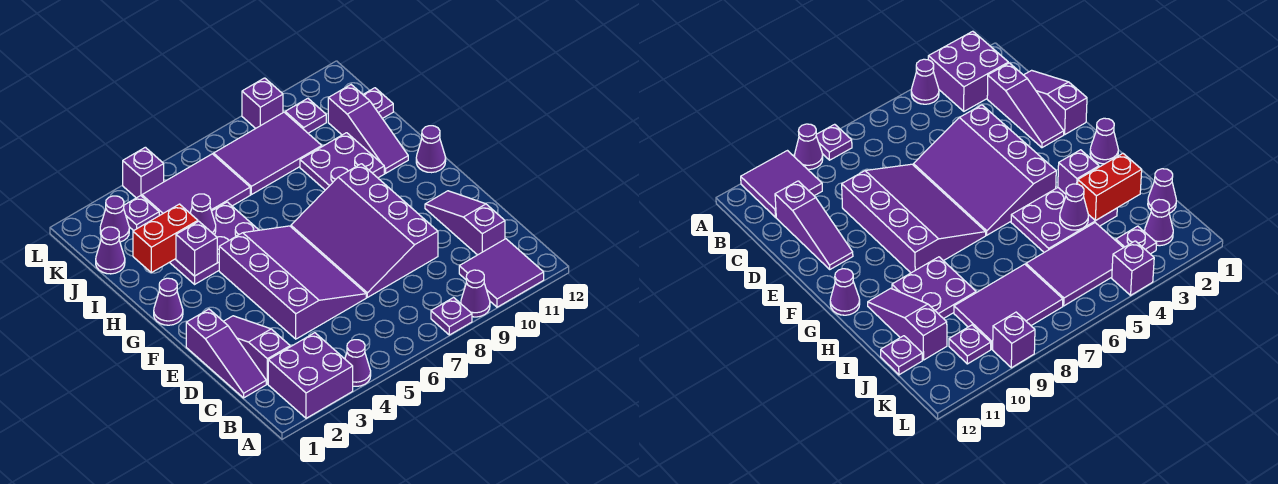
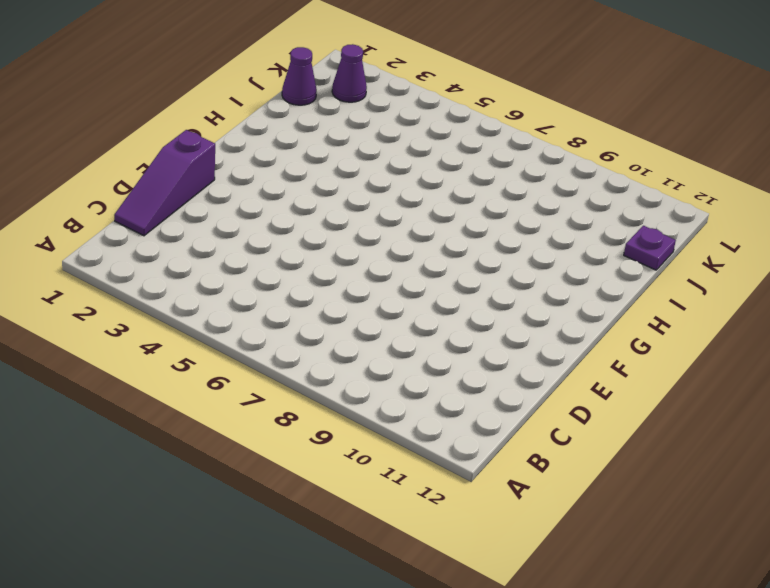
none -> purple 2x2 brick [268,333,353,418]
none -> purple 1x1 cone [345,340,371,386]
none -> purple 1x1 plate [431,298,472,335]

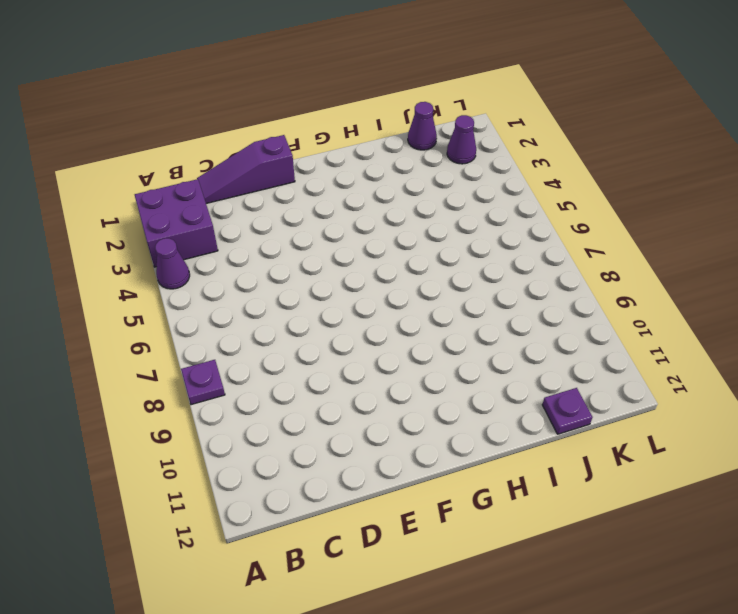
none -> purple 1x1 cone [461,270,490,317]
none -> purple 2x2 tile [459,239,544,307]
none -> purple 1x3 slope [223,316,290,384]

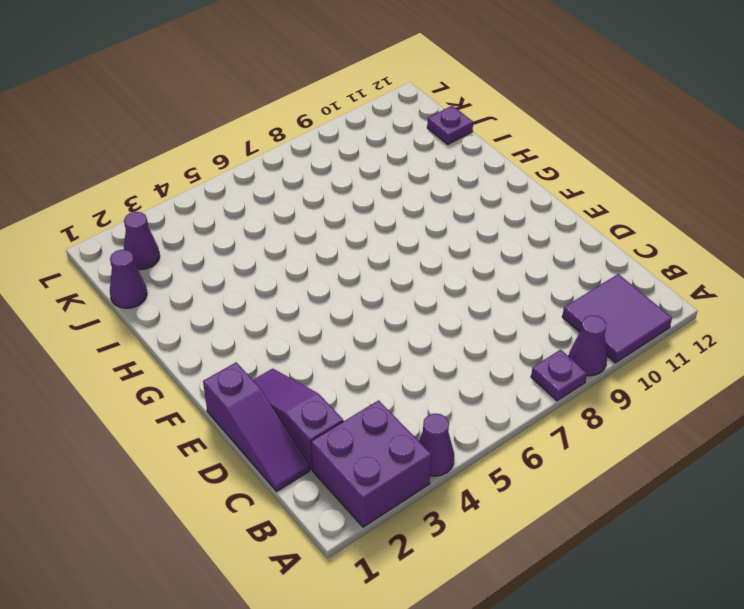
none -> purple 1x3 slope [425,191,505,255]
none -> purple 3x4 slope [219,226,366,339]
none -> purple 3x4 slope [291,164,438,297]

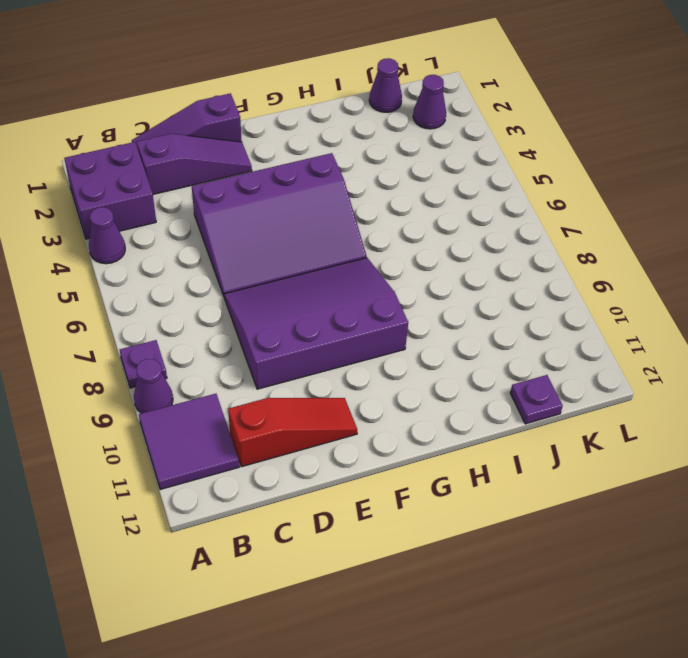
red 1x3 slope [228,398,357,467] -> purple 1x3 slope [425,191,505,255]
none -> purple 1x1 cone [154,278,183,325]
none -> purple 1x1 cone [416,126,446,173]
none -> purple 2x3 plate [170,202,258,284]

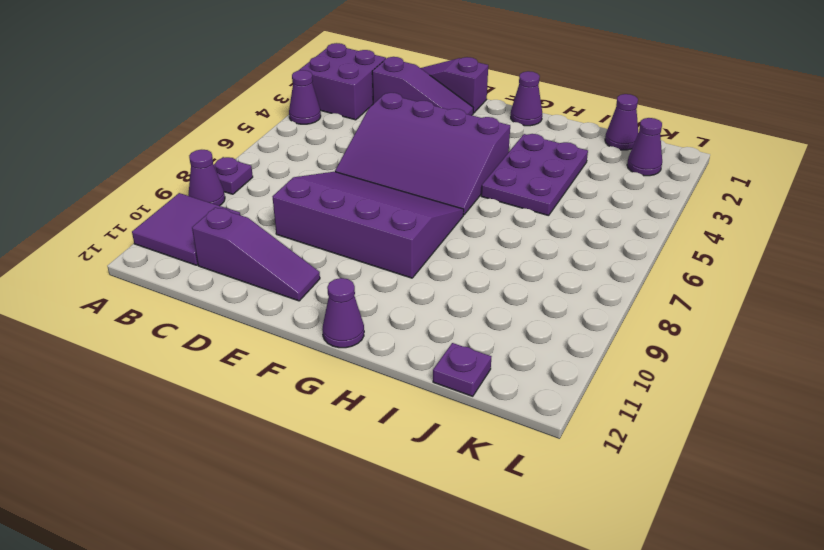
none -> purple 2x2 plate [300,133,384,190]
none -> purple 1x3 slope [328,85,408,173]
none -> purple 2x3 tile [142,154,250,216]

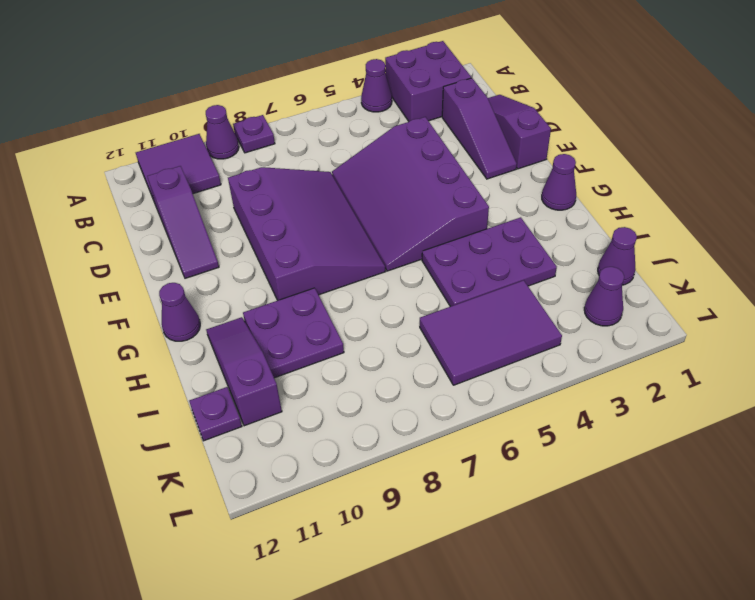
none -> purple 2x3 tile [214,112,322,195]
none -> purple 1x1 plate [124,196,159,231]
none -> purple 1x1 plate [285,98,326,133]

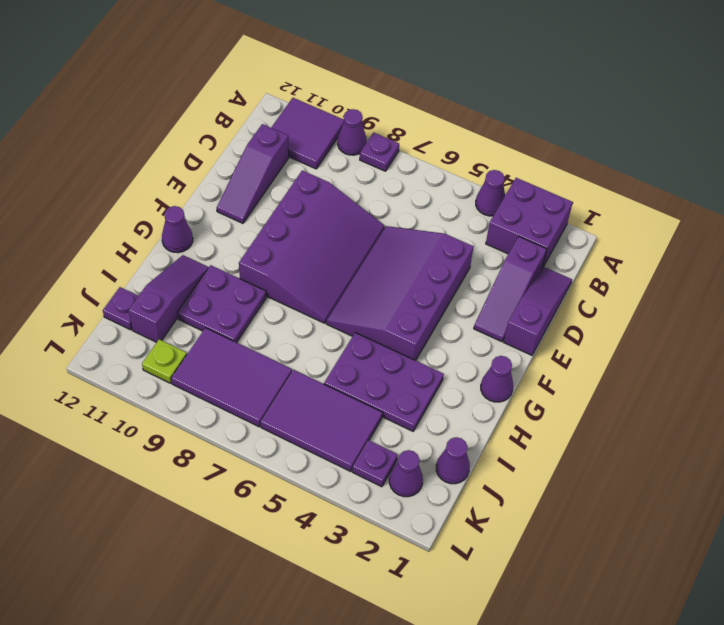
lime 1x1 plate [142,339,187,383] -> purple 1x1 plate [285,98,326,133]
none -> purple 1x1 brick [123,147,164,198]
none -> purple 1x1 brick [242,78,283,128]
none -> purple 1x1 brick [176,221,217,276]

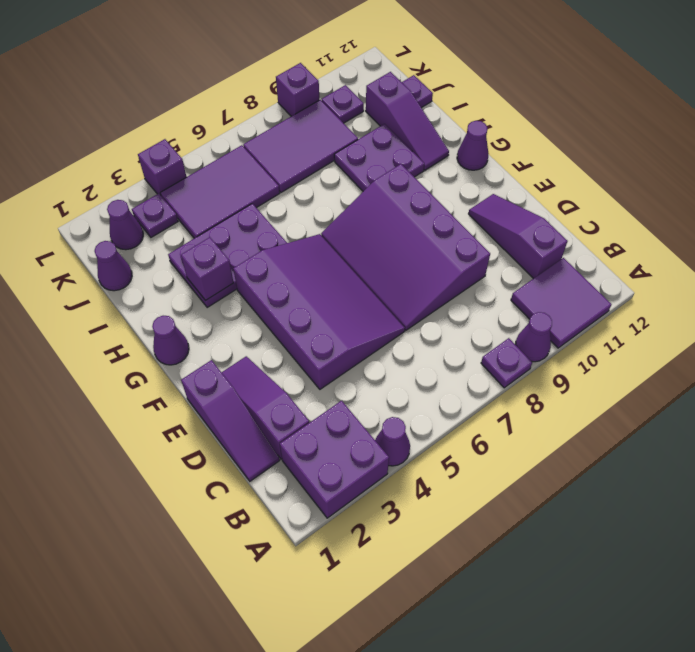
none -> red 1x2 brick [133,204,198,273]
none -> purple 1x1 cone [190,194,216,234]

